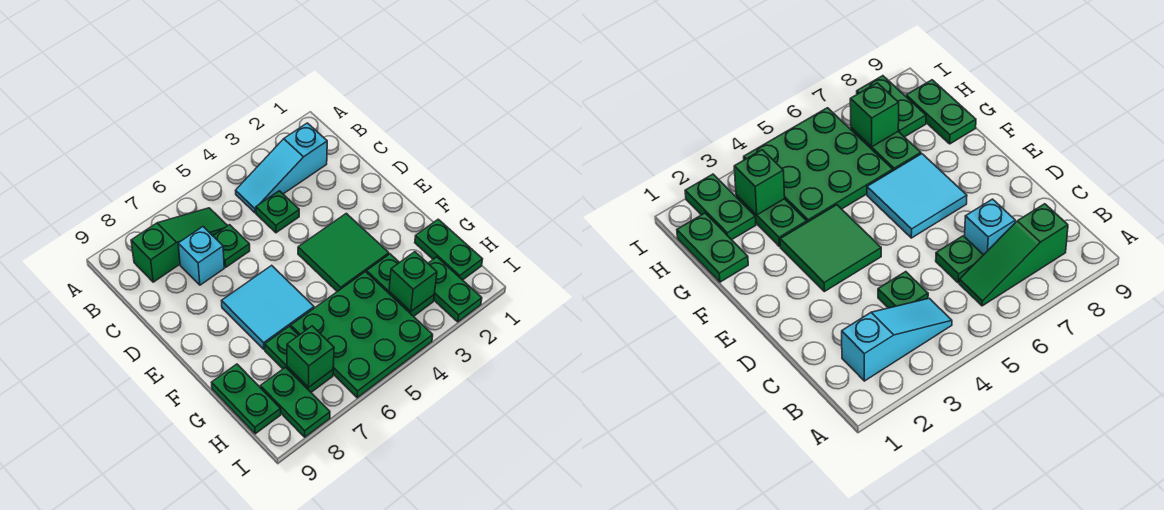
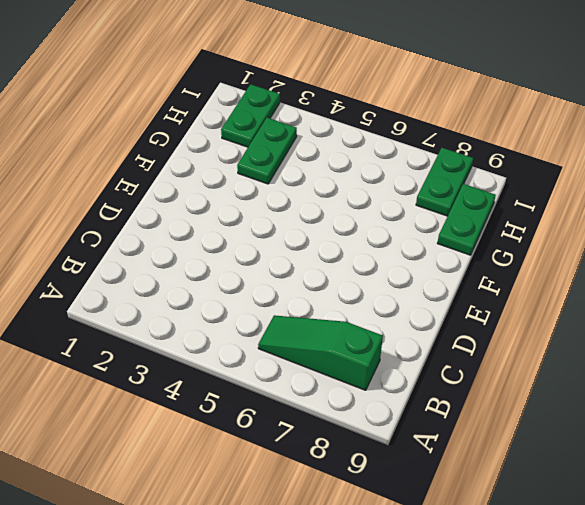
none -> cyan 1x3 slope [236,123,327,213]
none -> green 1x1 plate [256,191,299,233]
none -> green 1x1 plate [213,225,250,267]

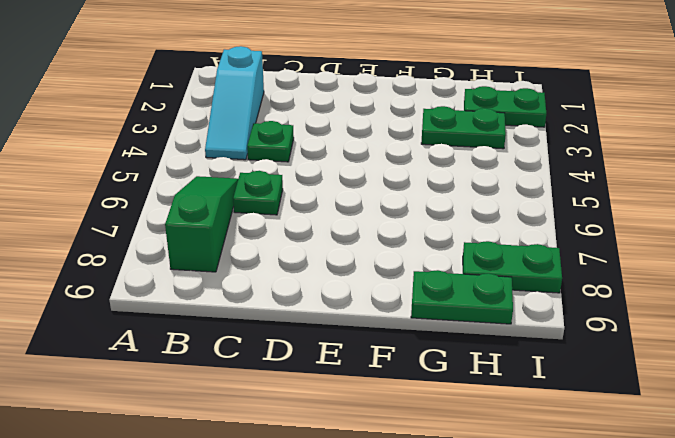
none -> cyan 1x1 brick [178,227,224,285]
none -> green 2x2 tile [298,213,389,292]
none -> cyan 2x2 tile [222,265,314,349]

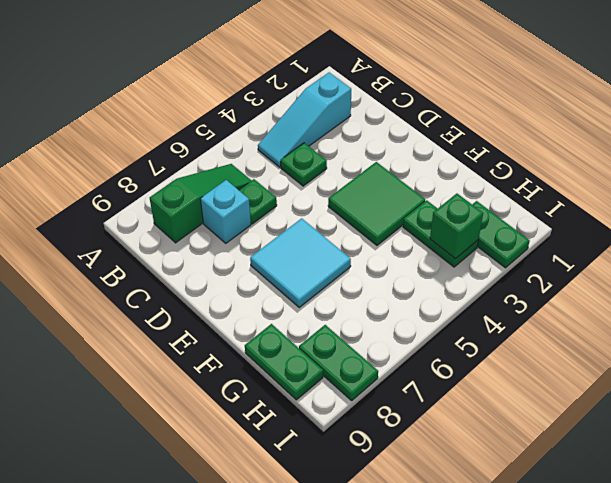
none -> green 1x2 plate [415,219,483,280]
none -> green 3x3 plate [291,272,433,398]
none -> green 1x2 plate [265,326,333,392]

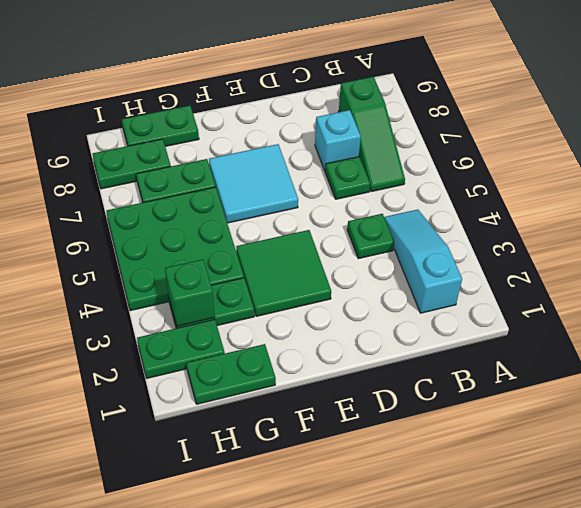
none -> green 1x1 brick [287,326,334,388]

